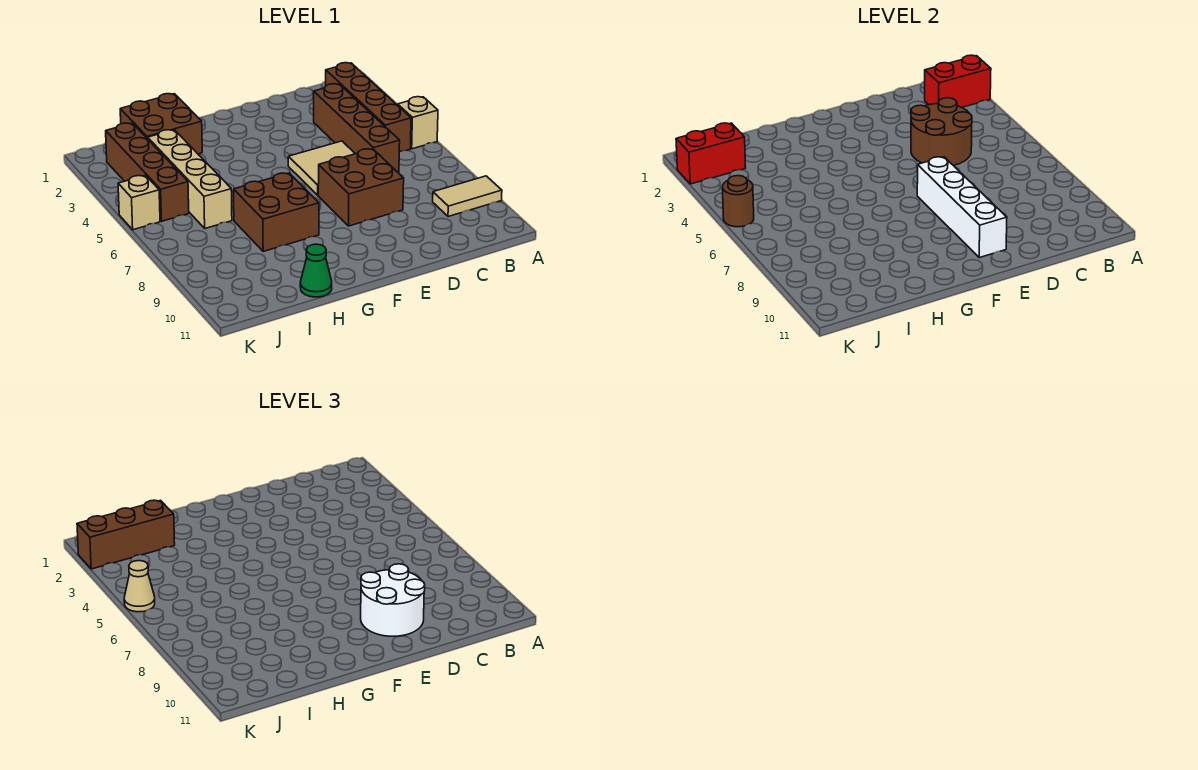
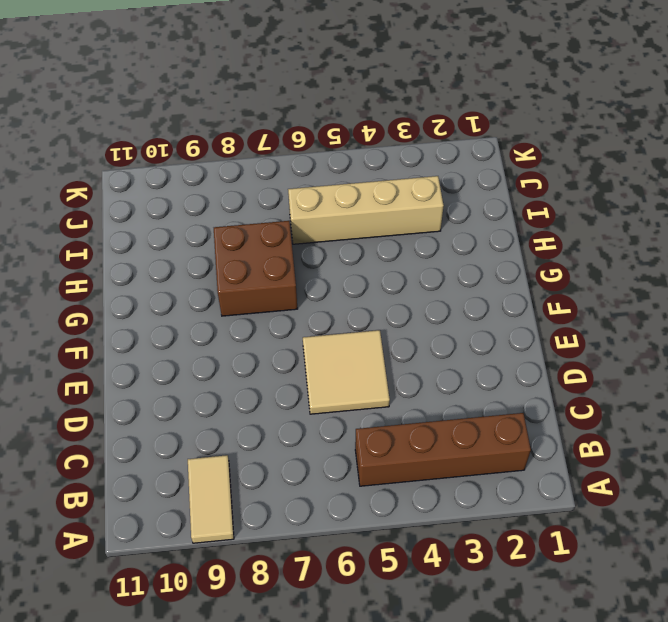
none -> tan 1x1 brick [398,97,438,149]
none -> brown 1x4 brick [314,84,400,172]
none -> brown 2x2 brick [318,149,404,226]

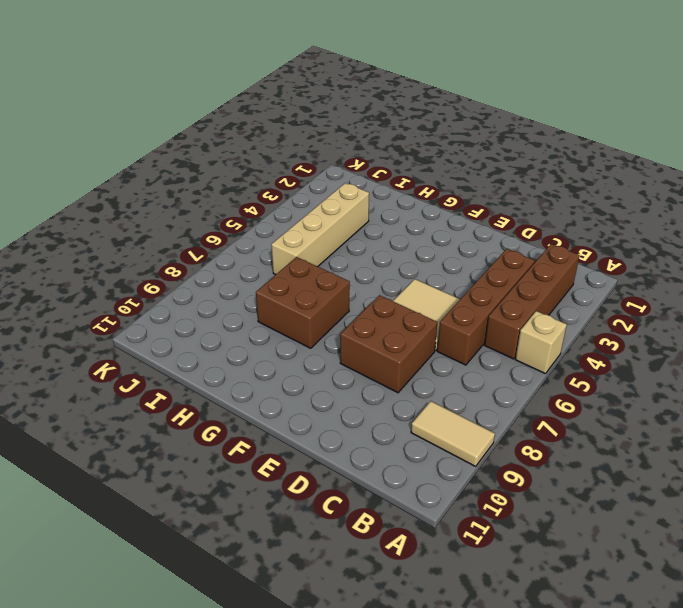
none -> brown 2x2 brick [120,94,202,154]
none -> green 1x1 cone [300,244,332,297]
none -> brown 1x4 brick [106,123,189,221]

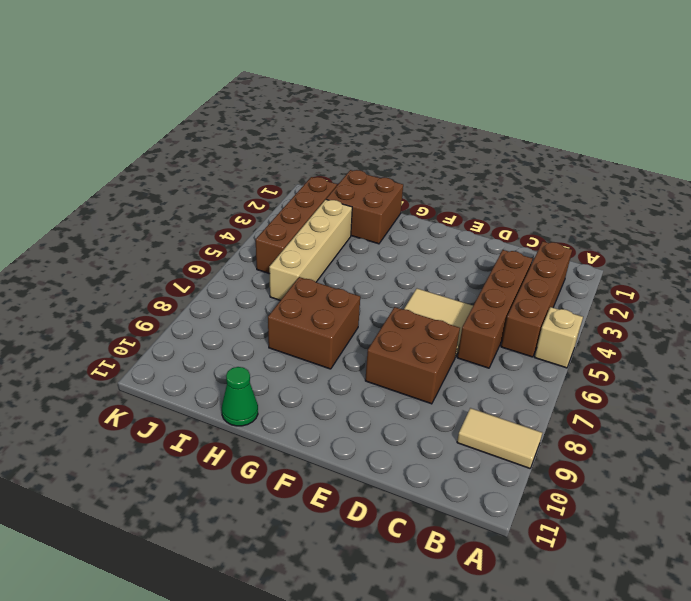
none -> tan 1x1 brick [118,175,160,230]
none -> red 1x2 brick [925,55,991,107]
none -> brown 2x2 round brick [911,98,972,165]

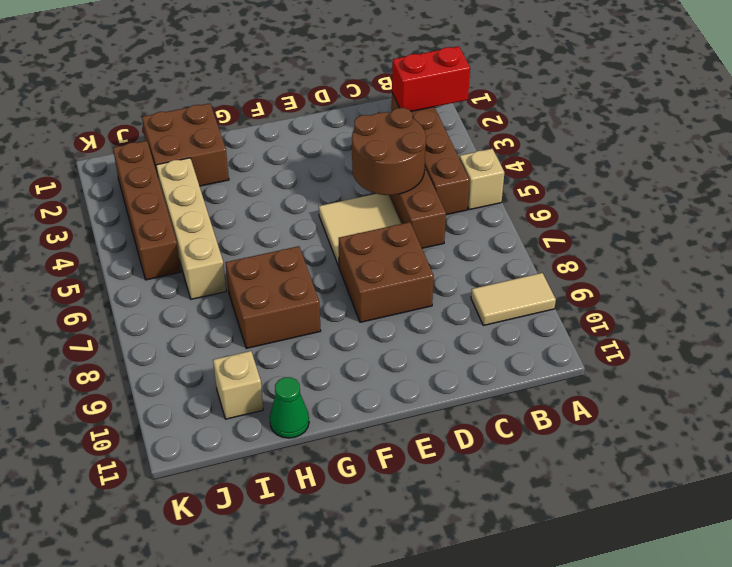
tan 1x1 brick [213,351,263,419] -> tan 1x1 brick moved to [118,175,160,230]
none -> white 1x4 brick [917,157,1007,258]
none -> red 1x2 brick [676,123,746,184]
none -> brown 1x1 round brick [722,176,754,227]

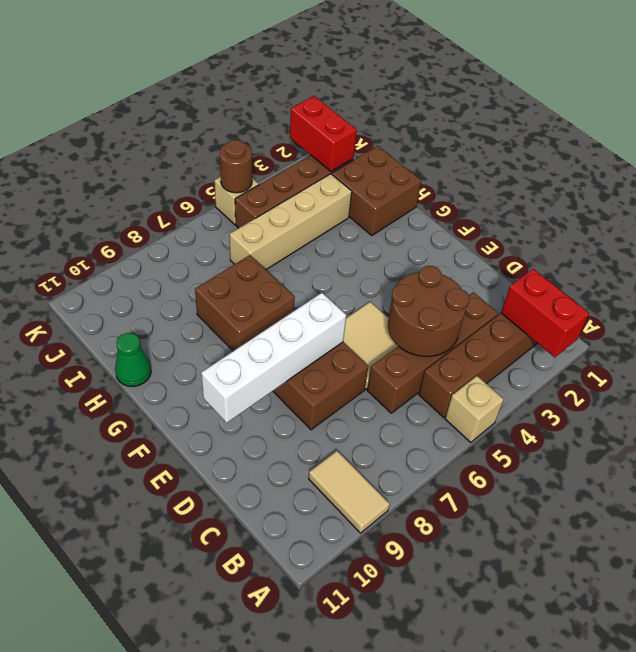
none -> white 2x2 round brick [361,564,425,636]
none -> brown 1x3 brick [77,500,175,569]
none -> tan 1x1 cone [124,561,155,612]

